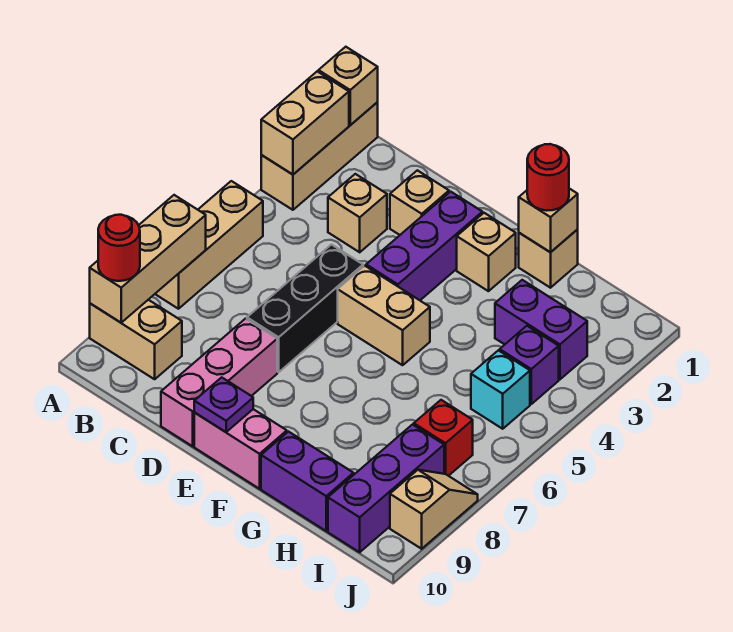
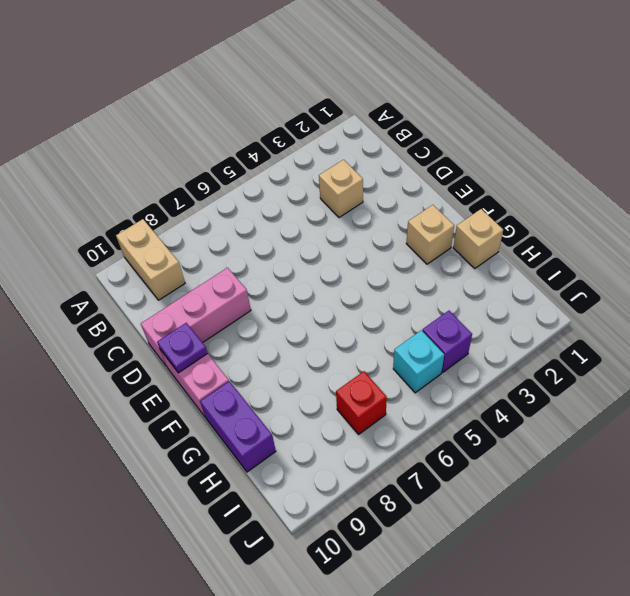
none -> tan 1x3 brick [261,102,378,210]
none -> tan 1x3 brick [155,181,263,309]
none -> tan 1x1 brick [390,170,449,235]

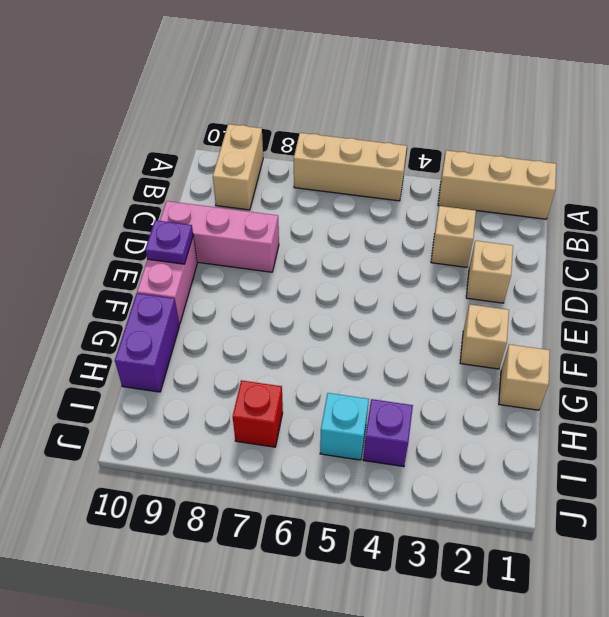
none -> black 1x3 brick [247,245,363,372]
none -> purple 1x3 brick [366,192,482,300]
none -> tan 1x2 brick [338,266,430,365]

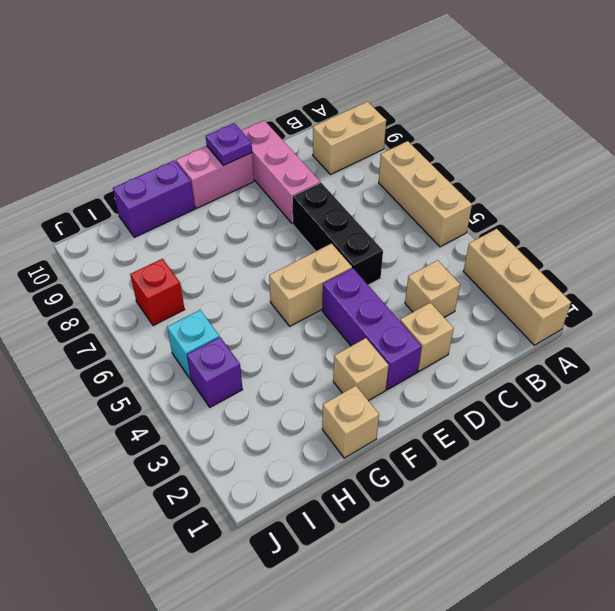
none -> purple 1x2 brick [495,280,587,379]
none -> purple 1x3 brick [328,425,444,552]
none -> tan 1x2 slope [390,470,478,549]

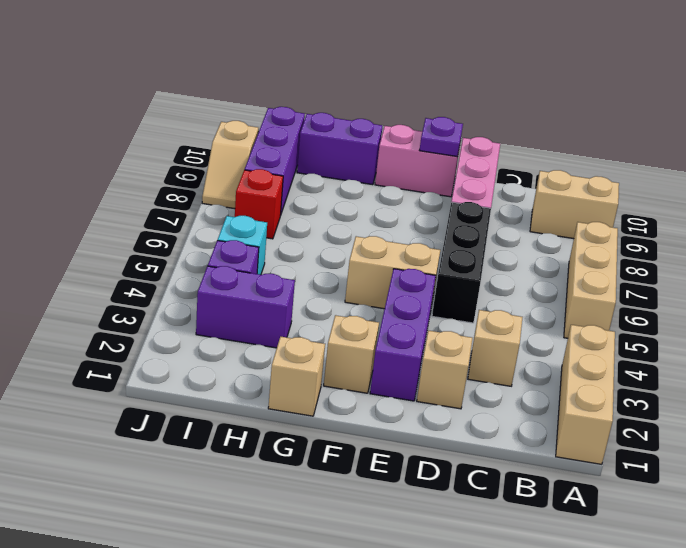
none -> tan 1x1 brick [319,47,378,125]
none -> tan 1x2 brick [261,71,349,175]
none -> tan 1x3 brick [90,195,206,323]

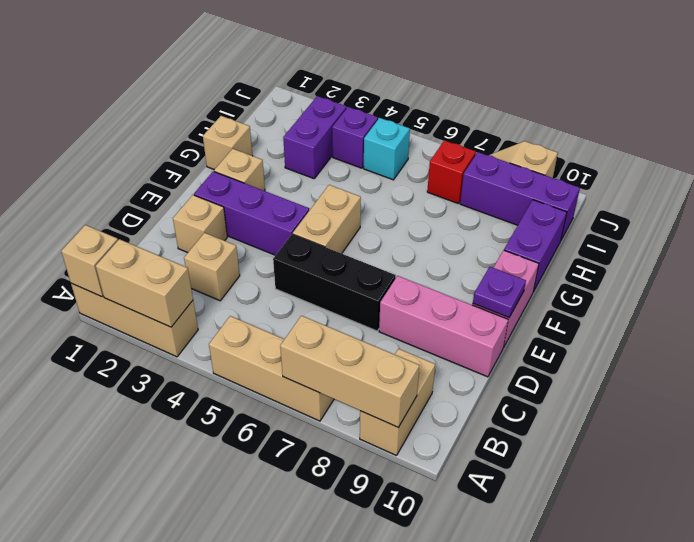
none -> tan 1x1 brick [519,189,578,252]
none -> red 1x1 round brick [98,215,140,281]
none -> red 1x1 round brick [527,144,569,211]

